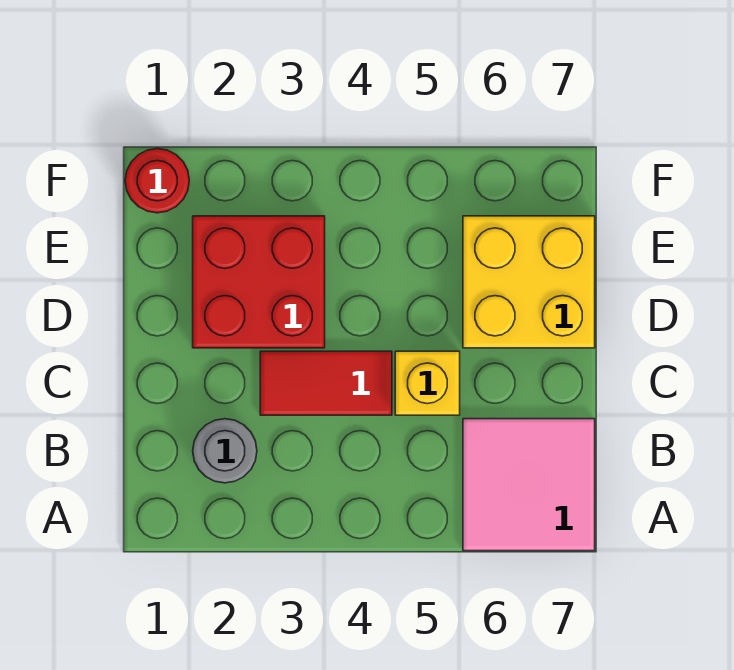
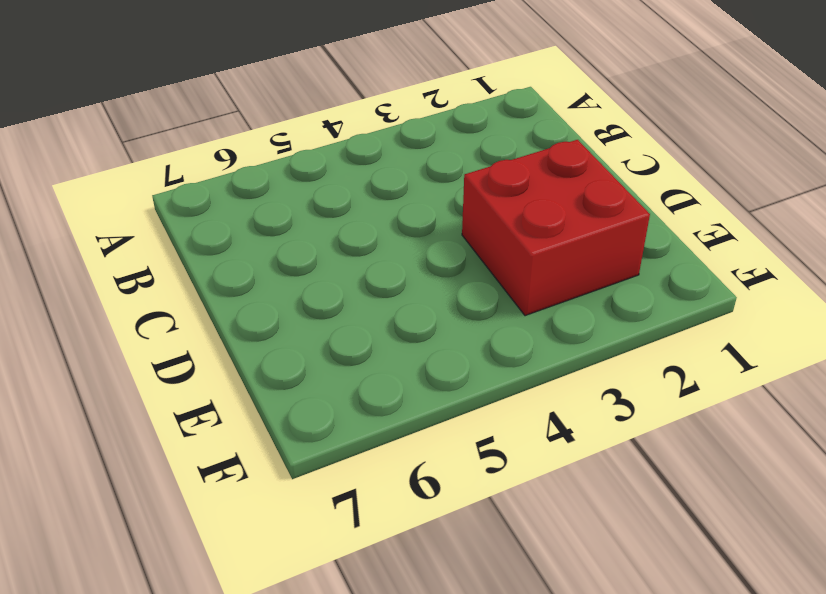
none -> pink 2x2 tile [463,419,595,551]
none -> grey 1x1 round brick [193,419,257,483]

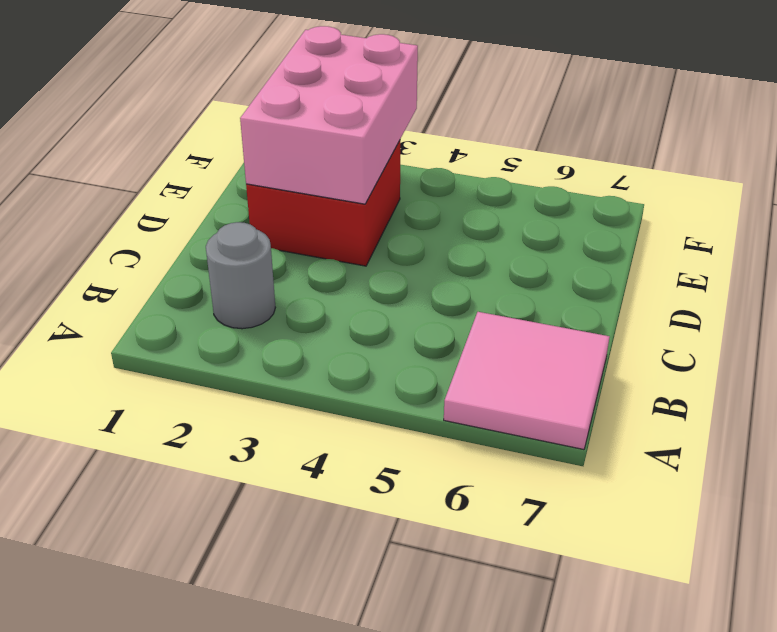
pink 2x3 brick [240,26,418,204] -> none
none -> red 1x2 tile [260,351,392,415]
none -> yellow 1x1 brick [395,351,460,415]

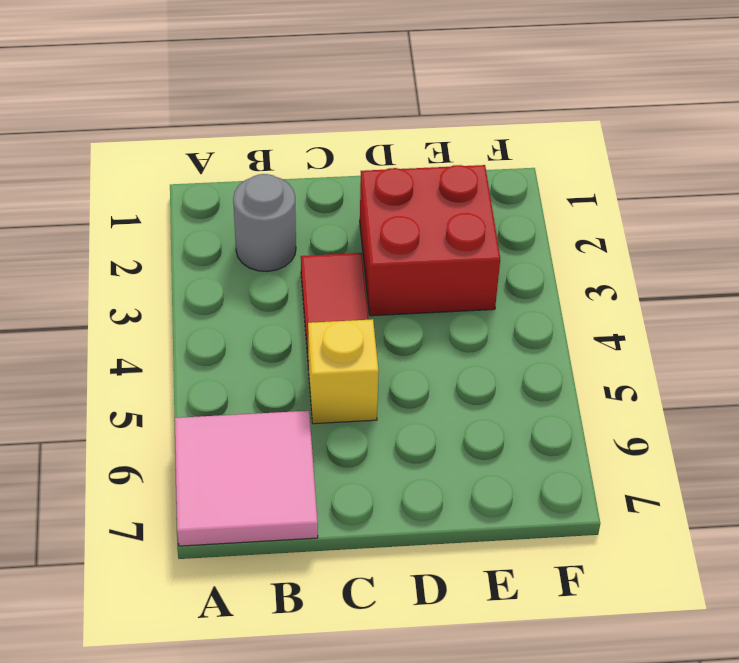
none -> yellow 2x2 brick [463,216,595,348]
none -> red 1x1 round brick [125,149,189,213]

